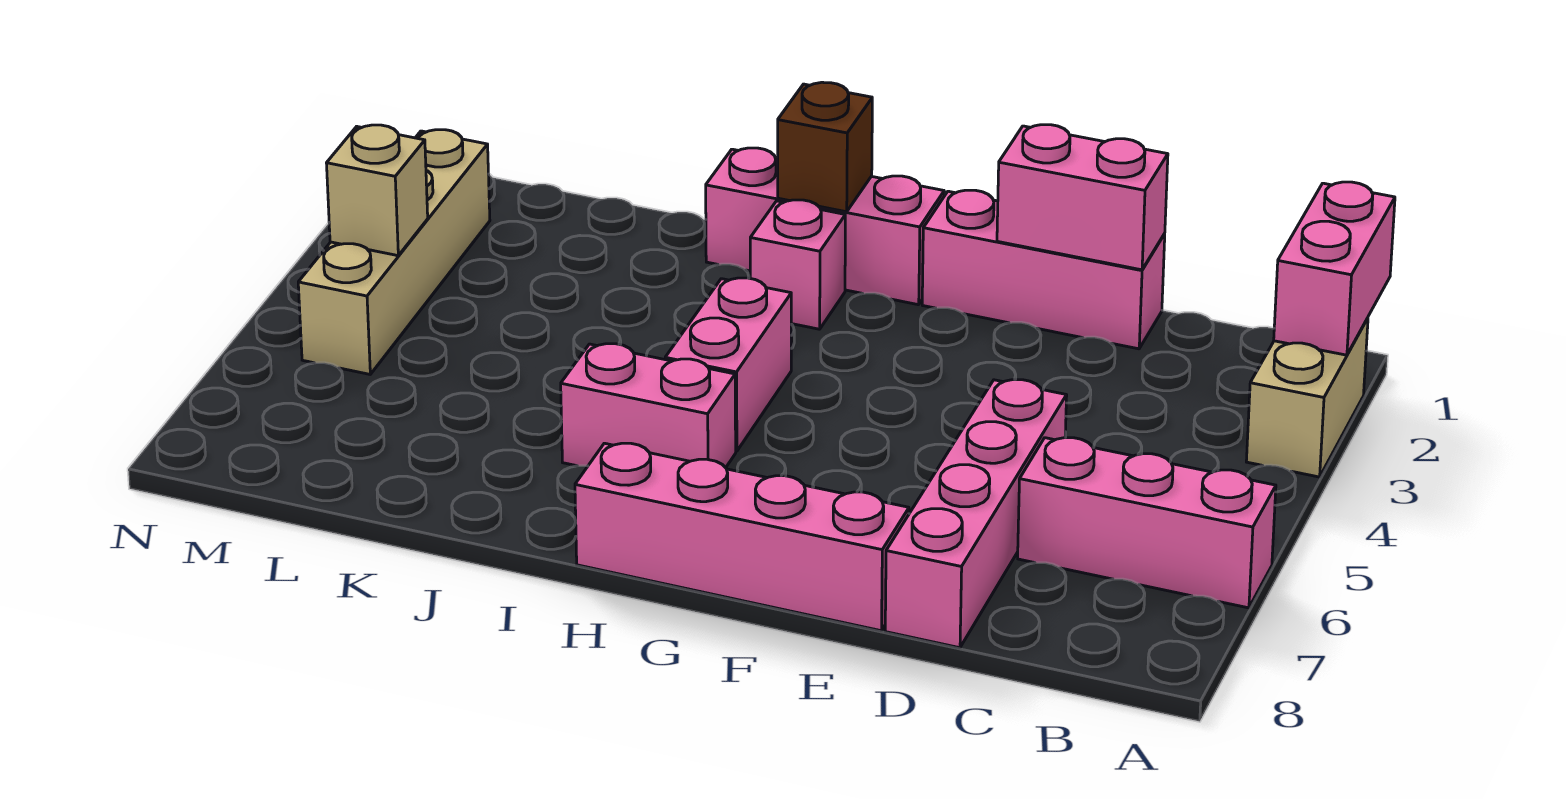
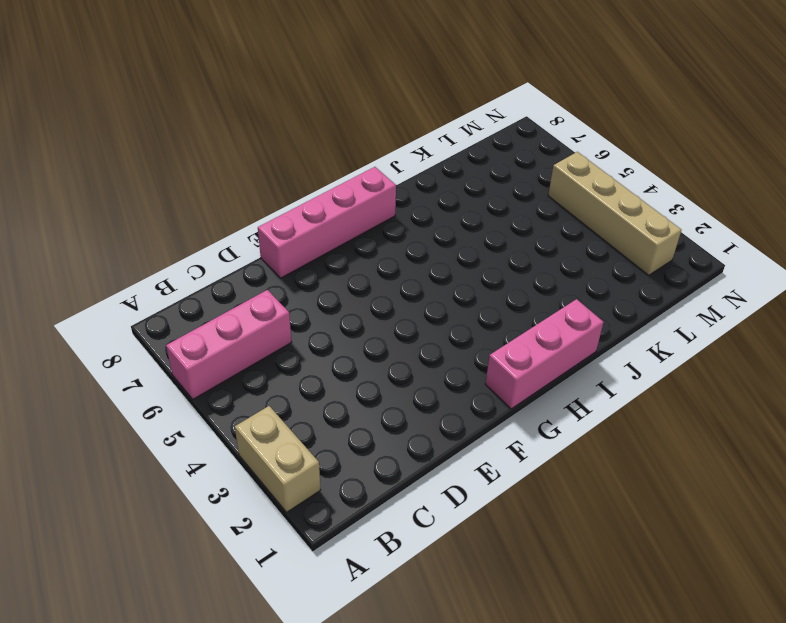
none -> pink 1x3 brick [922,190,1165,349]
none -> pink 1x4 brick [885,380,1067,648]
none -> pink 1x1 brick [750,200,845,329]

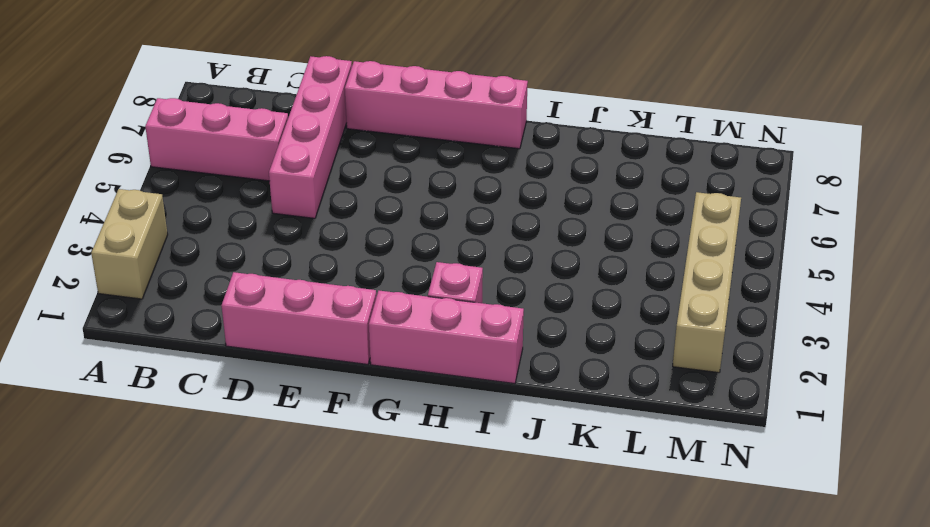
none -> pink 1x2 brick [665,278,791,451]
none -> pink 1x2 brick [561,344,736,468]
none -> pink 1x2 brick [1274,182,1395,355]

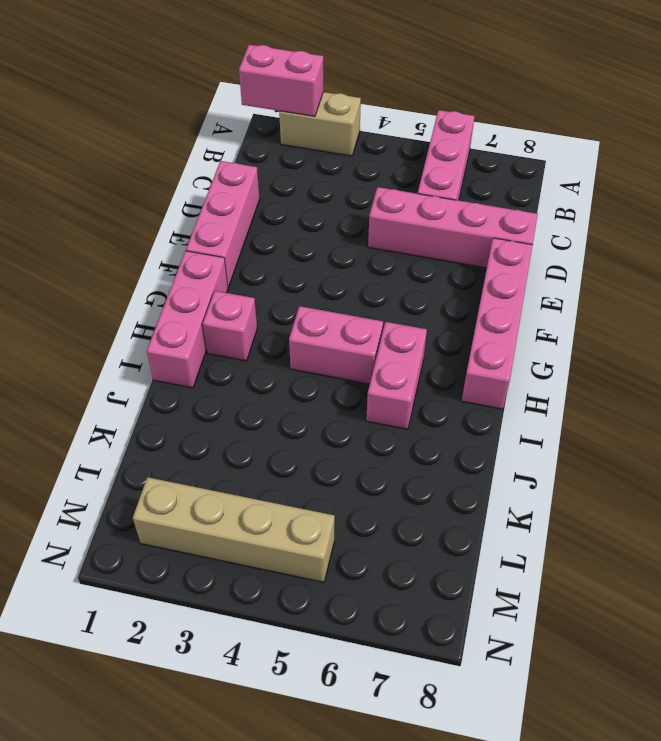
none -> pink 1x2 brick [997,125,1168,270]
none -> brown 1x1 brick [778,82,872,212]
none -> tan 1x1 brick [327,125,428,256]

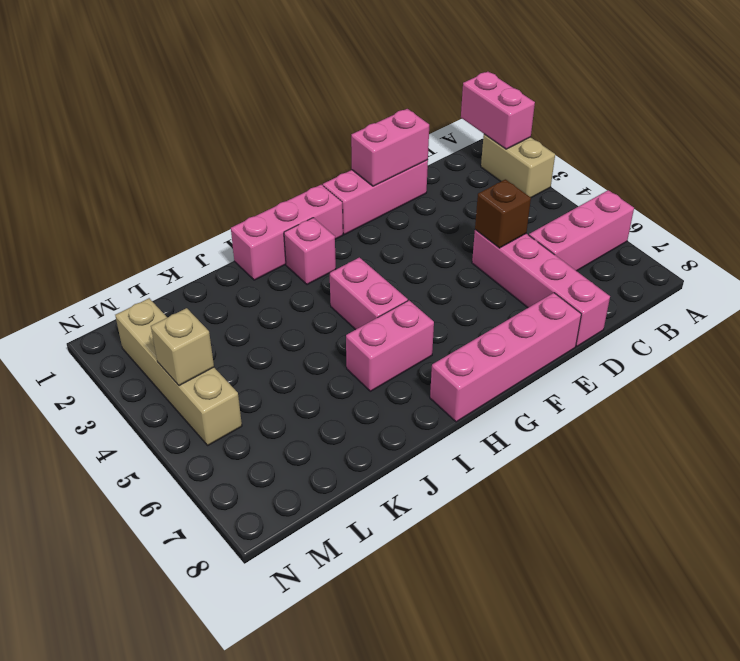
brown 1x1 brick [475,179,531,248] -> brown 1x1 brick moved to [778,82,872,212]

